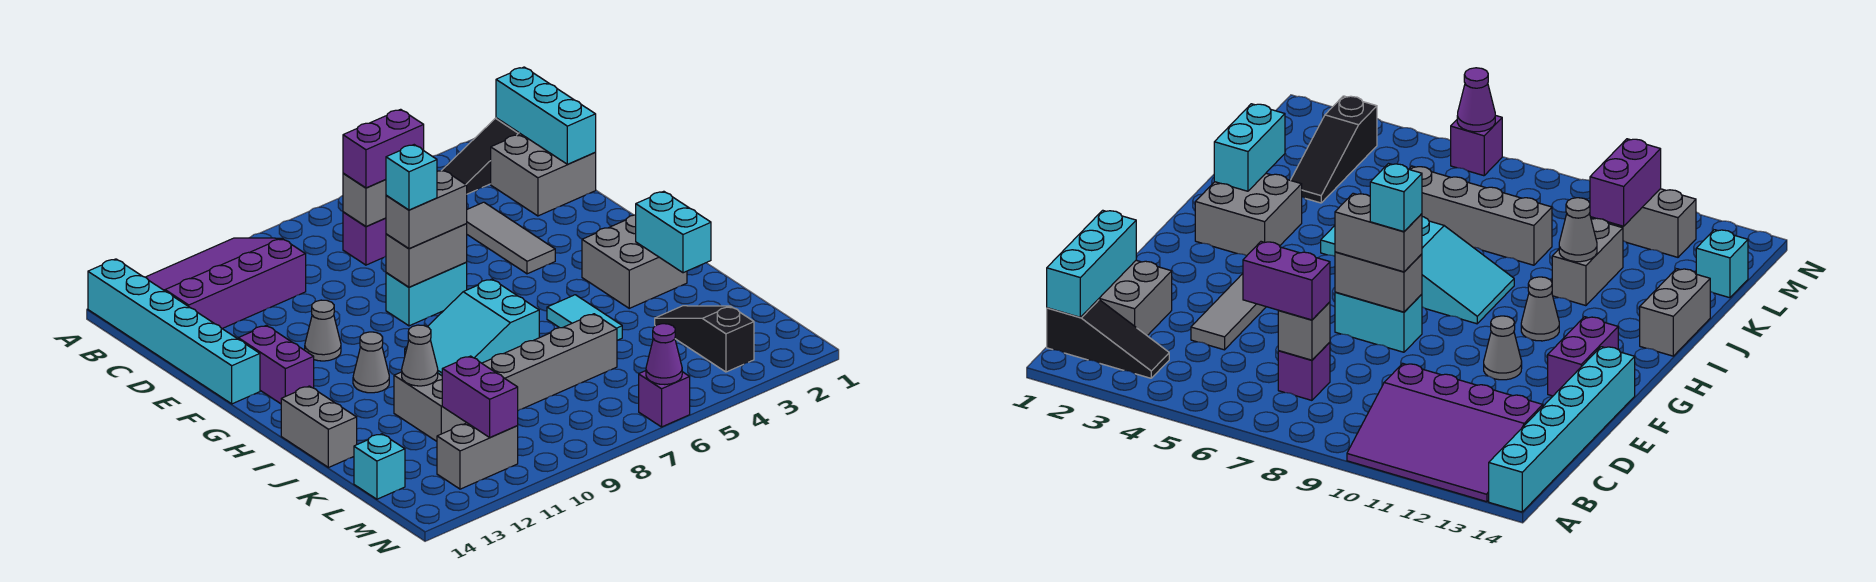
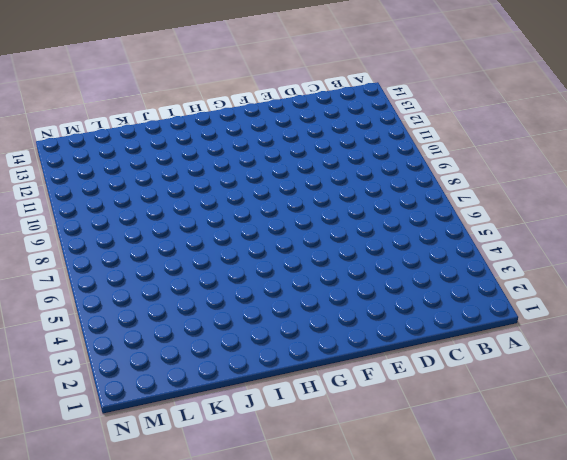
none -> purple 3x4 slope [146,238,306,329]
none -> cyan 1x6 brick [88,259,260,404]
none -> black 1x3 slope [442,118,520,194]
none -> grey 2x2 brick [491,134,596,216]

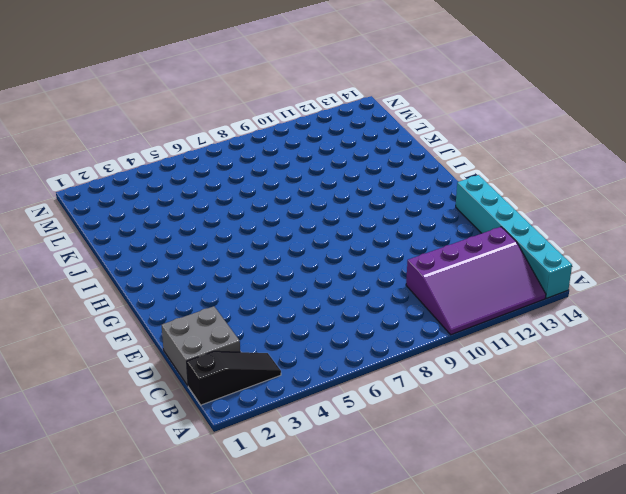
none -> purple 1x1 brick [343,212,386,265]
none -> grey 1x3 tile [466,202,555,274]
none -> cyan 1x2 brick [386,262,467,326]
none -> grey 1x1 cone [305,300,341,361]

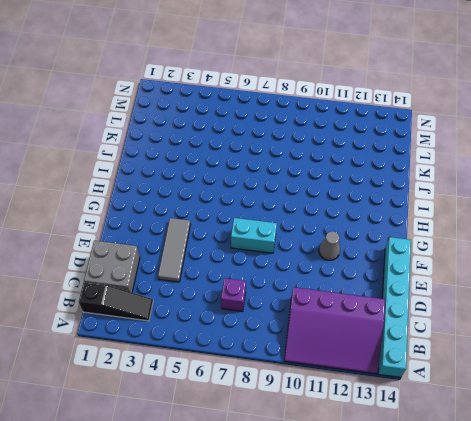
none -> purple 1x2 brick [238,325,314,404]
none -> grey 2x2 brick [582,215,687,308]
none -> cyan 2x3 slope [405,279,539,376]
none -> grey 1x1 cone [353,332,389,393]

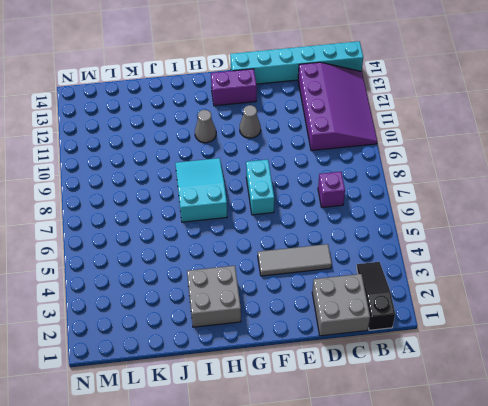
none -> cyan 1x2 tile [547,295,622,340]
none -> grey 1x2 brick [281,386,357,468]
none -> grey 1x2 brick [394,372,467,441]
none -> black 1x3 slope [655,306,754,372]

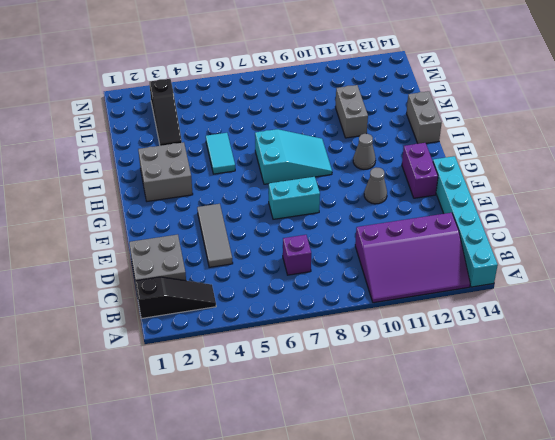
none -> grey 1x4 brick [482,314,617,410]
none -> cyan 1x1 brick [354,434,405,499]
none -> grey 1x2 brick [437,423,518,489]
none -> purple 1x1 brick [639,371,690,427]

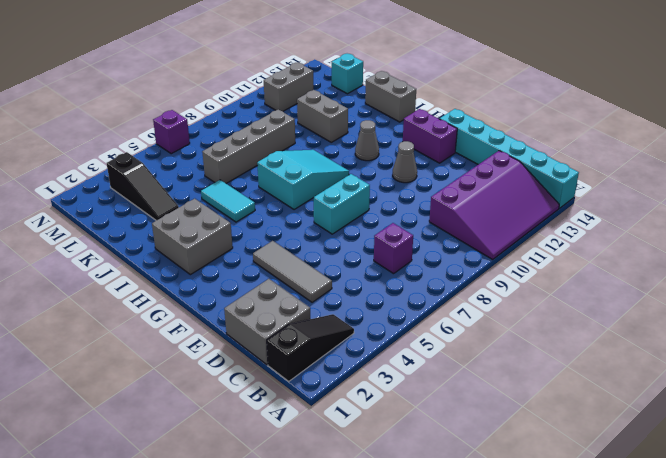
none -> cyan 1x3 brick [496,67,596,164]
none -> grey 1x1 brick [343,173,386,226]
none -> grey 1x2 brick [386,224,467,287]
none -> cyan 1x2 brick [636,191,711,273]

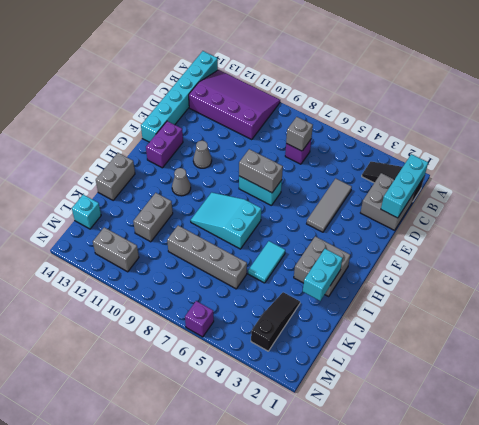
none -> grey 1x1 cone [402,325,438,386]
none -> purple 1x2 brick [442,356,518,437]
none -> purple 1x1 cone [646,324,682,384]
none -> purple 1x2 brick [343,109,424,188]

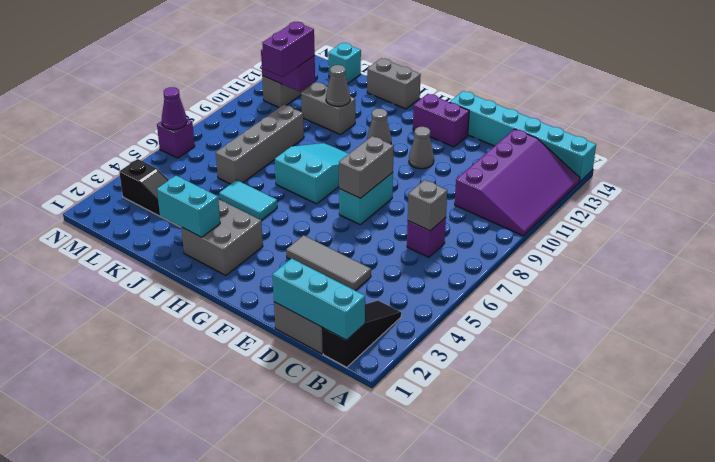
purple 1x2 brick [262,22,315,77] -> purple 1x2 brick moved to [343,109,424,188]
none -> grey 1x2 brick [386,170,467,249]
none -> cyan 1x1 brick [386,145,437,210]

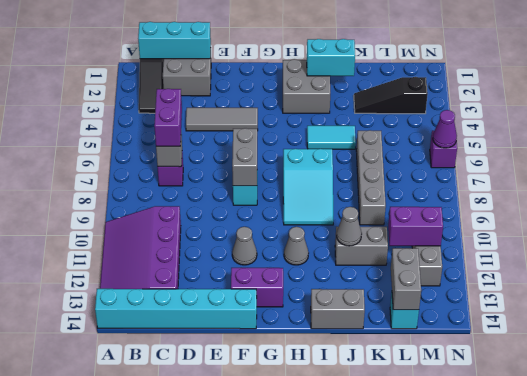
grey 1x2 brick [391,248,421,310] -> grey 1x2 brick moved to [386,170,467,249]
none -> cyan 1x1 brick [386,145,437,210]

